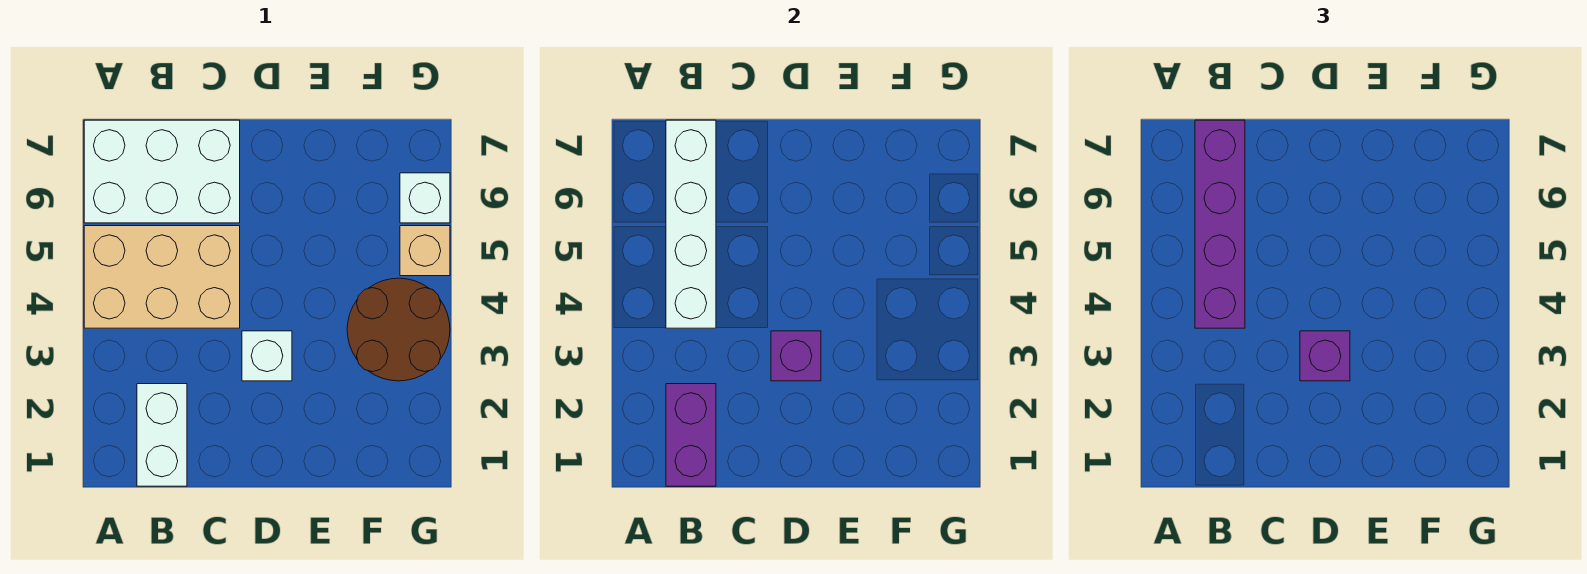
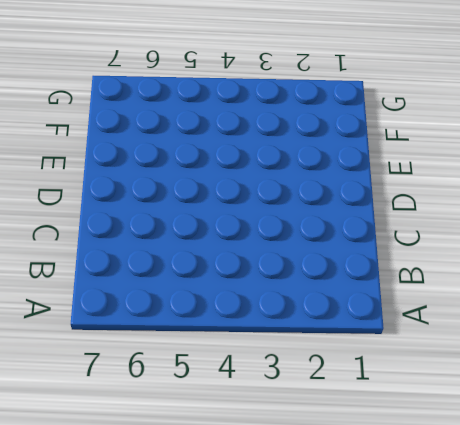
none -> tan 2x3 brick [84,226,240,328]
none -> white 2x3 brick [84,120,240,223]
none -> white 1x2 brick [137,384,187,486]

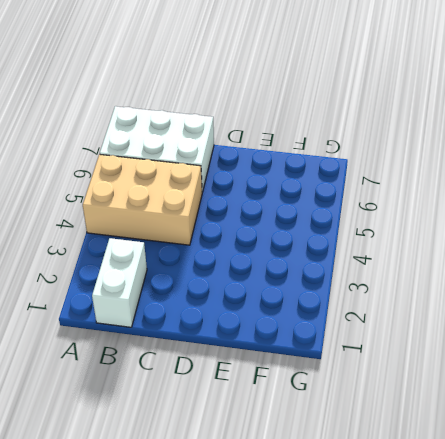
none -> white 1x1 brick [242,331,292,381]
none -> brown 2x2 round brick [347,278,450,381]
none -> tan 1x1 brick [400,226,450,276]

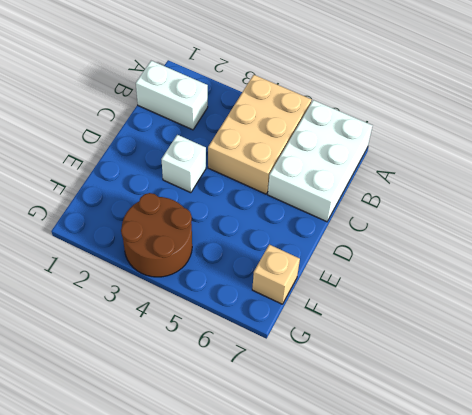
tan 1x1 brick [252,245,300,304] -> tan 1x1 brick moved to [400,226,450,276]
none -> white 1x1 brick [400,173,450,223]
none -> purple 1x2 brick [666,384,716,486]
none -> white 1x4 brick [666,120,716,328]

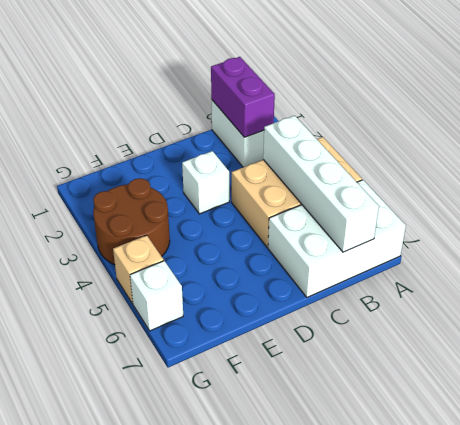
none -> purple 1x1 brick [771,331,821,381]
none -> purple 1x4 brick [1195,120,1245,328]
none -> purple 1x1 brick [1300,331,1350,381]

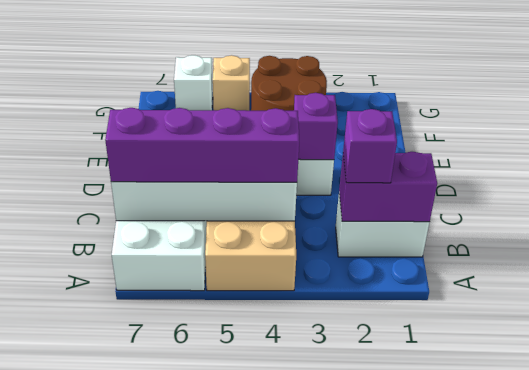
purple 1x1 brick [343,109,397,183] -> purple 1x1 brick moved to [1300,331,1350,381]

